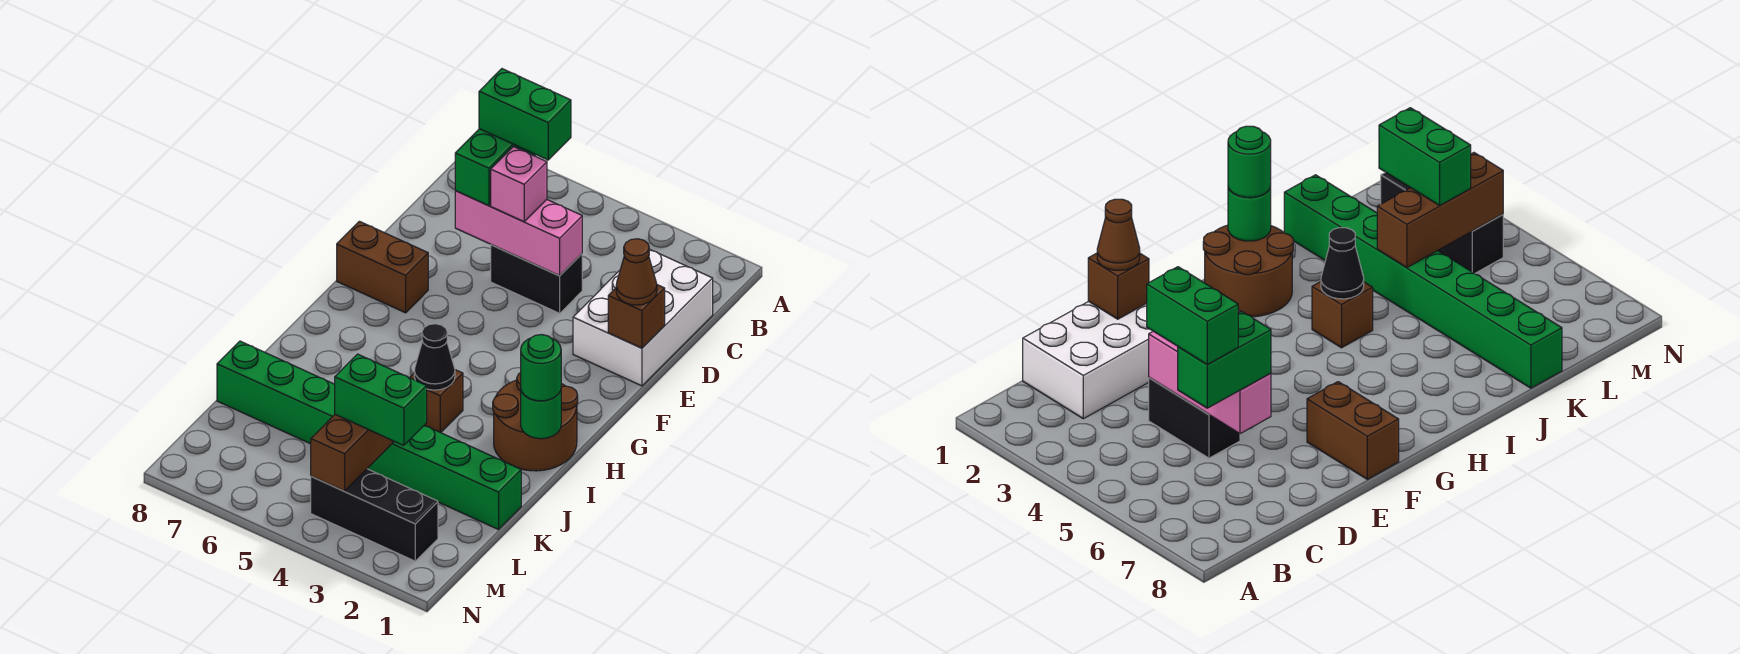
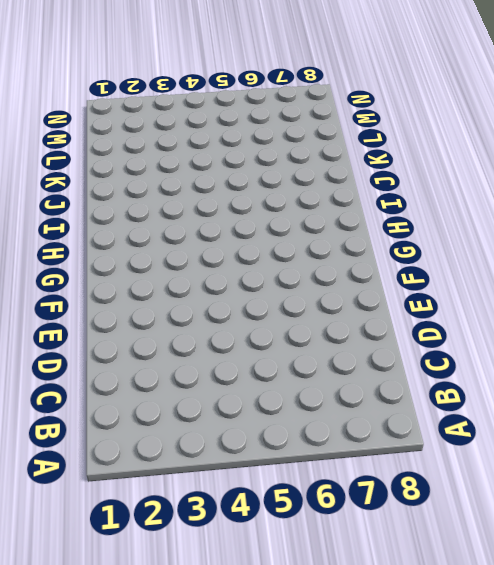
none -> white 2x3 brick [573,249,713,386]
none -> black 1x2 brick [491,245,582,313]
none -> brown 1x2 brick [337,221,428,313]

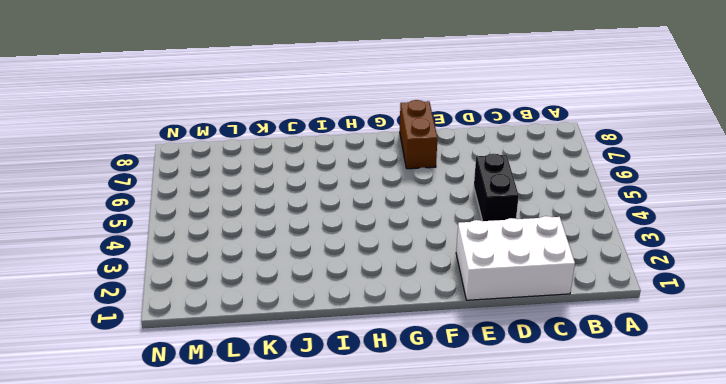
none -> brown 2x2 round brick [493,373,578,471]
none -> brown 1x1 brick [410,370,463,433]
none -> green 1x8 brick [217,341,521,530]

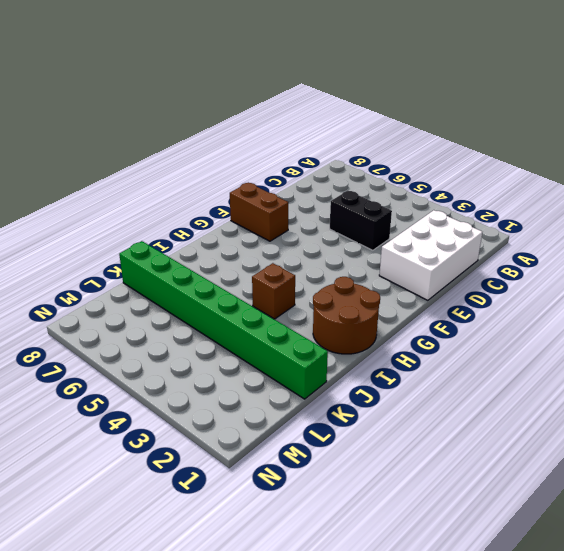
none -> black 1x3 brick [311,469,438,561]
none -> pink 1x3 brick [455,190,582,276]
none -> brown 1x1 brick [608,285,665,348]

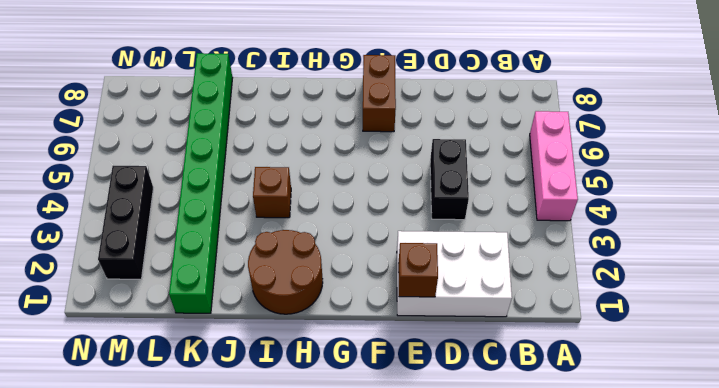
pink 1x3 brick [530,111,578,221] -> pink 1x3 brick moved to [455,190,582,276]
none -> green 1x1 round brick [521,391,561,439]
none -> black 1x1 cone [414,324,455,390]
none -> brown 1x3 brick [311,415,394,491]

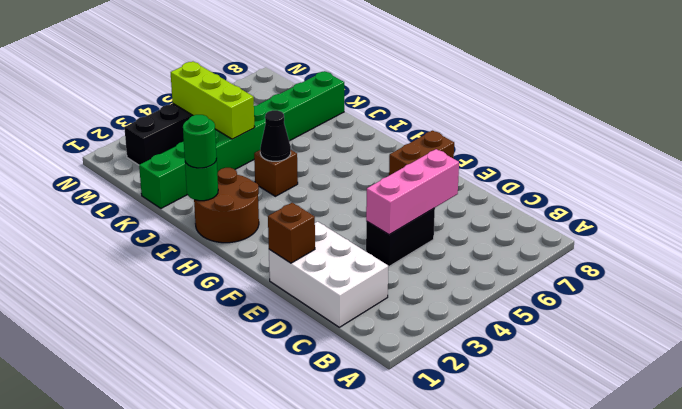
lime 1x3 brick [171,62,255,139] -> brown 1x3 brick [311,415,394,491]
none -> green 1x2 brick [455,129,536,206]
none -> pink 1x1 brick [491,147,547,222]
none -> brown 1x1 cone [616,239,657,305]

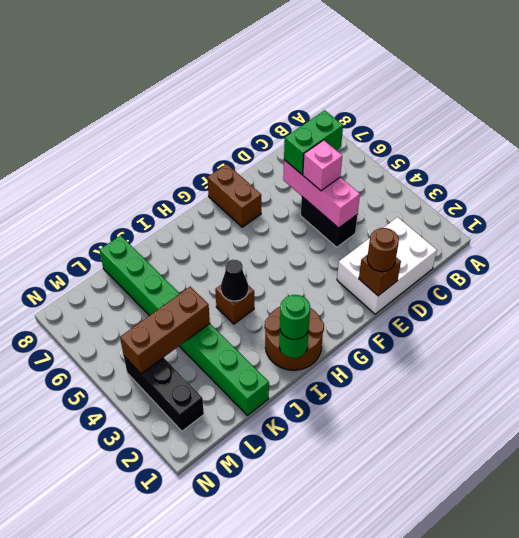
brown 1x1 round brick [367,228,399,272] -> brown 1x1 cone [616,239,657,305]
none -> green 1x2 brick [335,354,427,446]
none -> green 1x2 brick [479,69,571,160]

